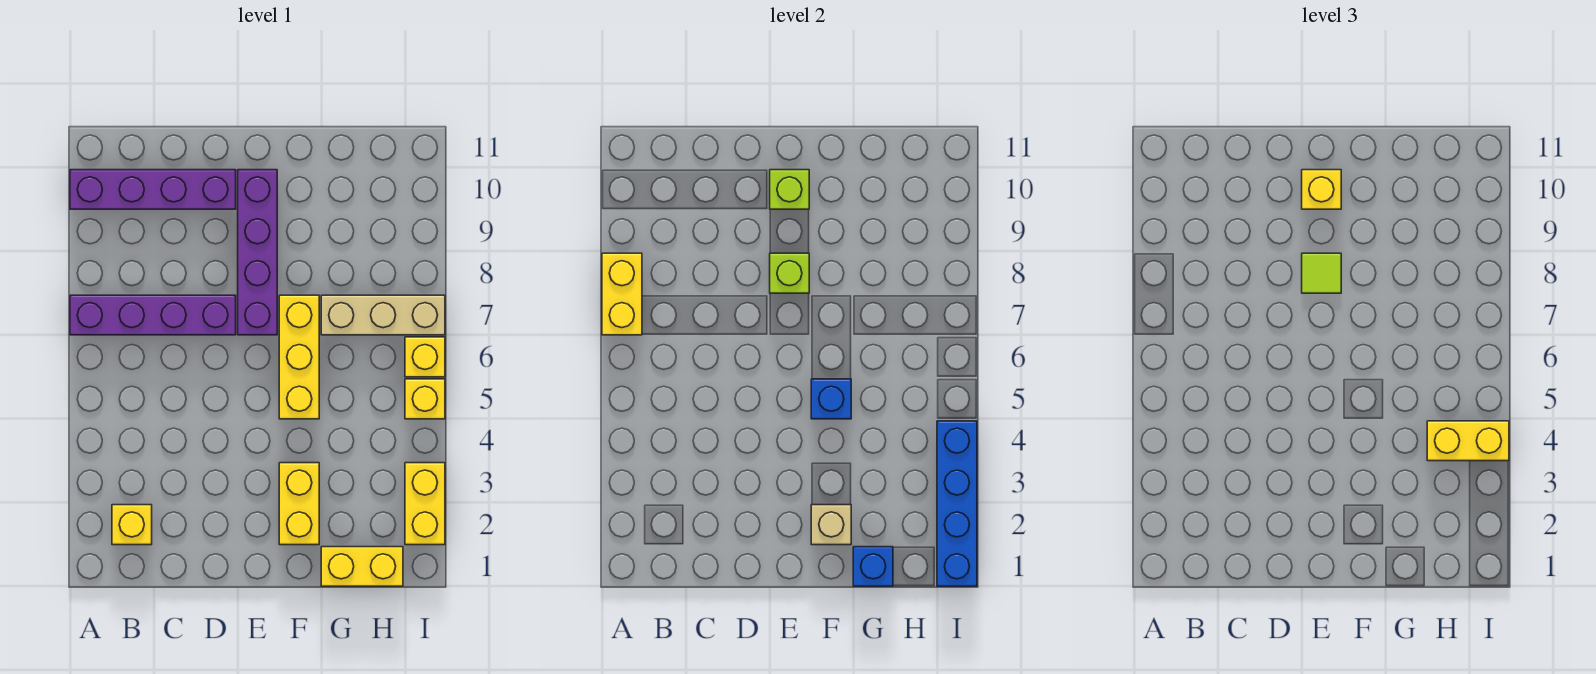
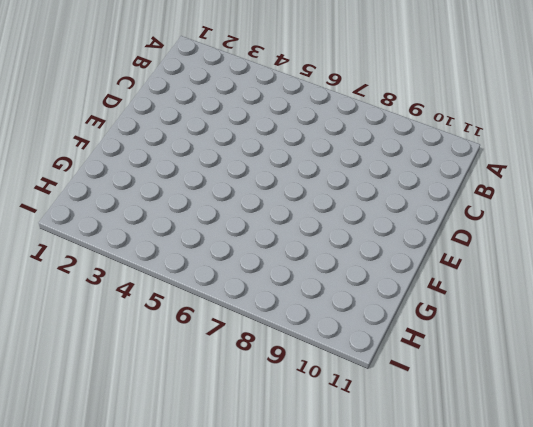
none -> purple 1x4 brick [70,295,236,335]
none -> purple 1x4 brick [70,170,236,209]
none -> yellow 1x1 brick [112,505,152,545]

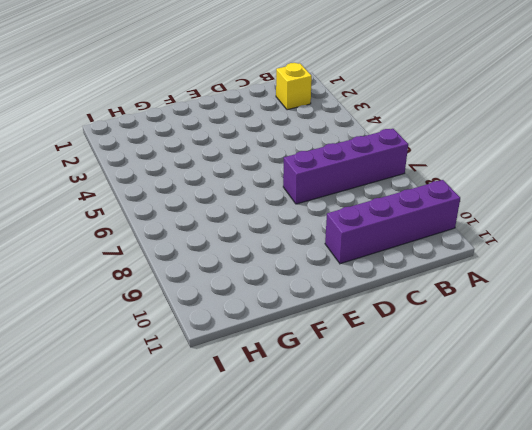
none -> purple 1x4 brick [238,170,277,335]
none -> yellow 1x2 brick [279,463,319,545]
none -> yellow 1x3 brick [279,295,319,419]

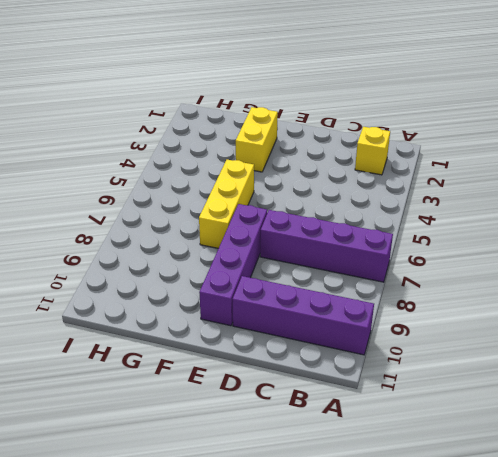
none -> yellow 1x2 brick [321,547,403,586]
none -> tan 1x3 brick [321,295,445,335]
none -> yellow 1x2 brick [405,463,445,545]

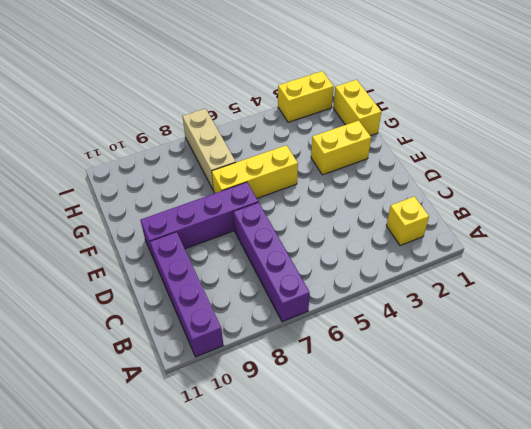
none -> yellow 1x1 brick [405,379,445,419]
none -> yellow 1x1 brick [405,337,445,377]
none -> yellow 1x2 brick [602,253,642,335]

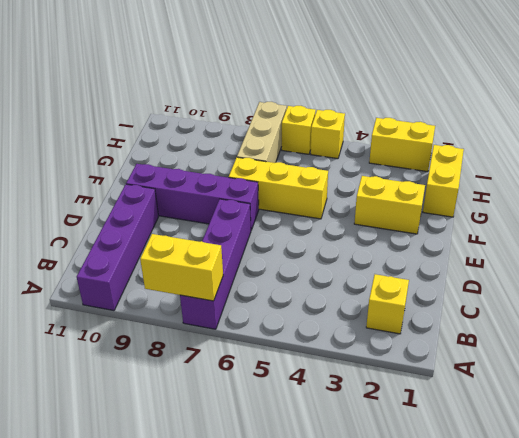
none -> lime 1x1 brick [770,253,809,293]
none -> lime 1x1 brick [770,170,809,209]
none -> tan 1x1 brick [811,505,851,545]

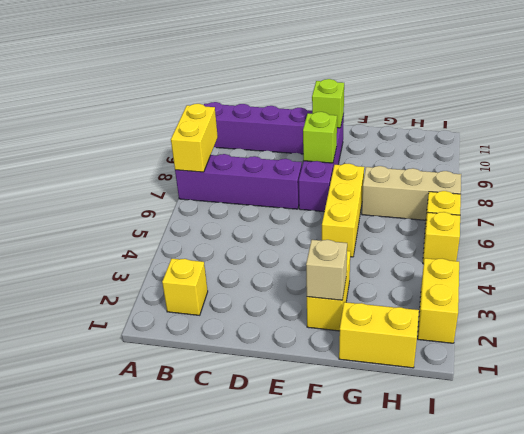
none -> blue 1x1 brick [811,379,851,419]
none -> blue 1x1 brick [853,547,893,586]
none -> blue 1x4 brick [937,421,977,586]

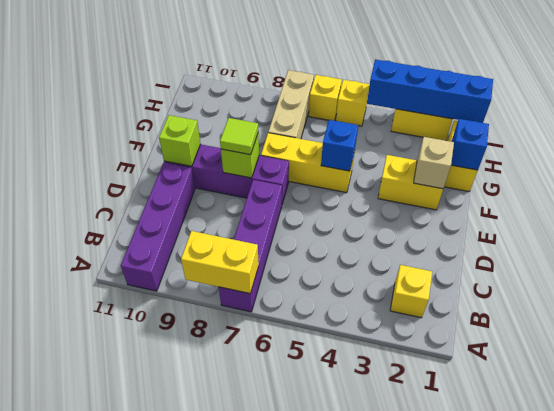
none -> yellow 1x1 brick [1302,170,1341,209]
none -> yellow 1x2 brick [1427,421,1509,461]

